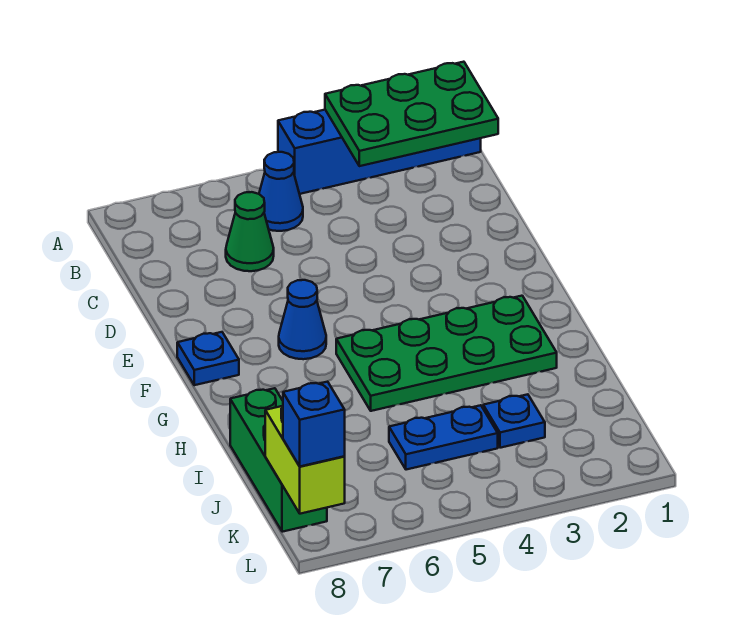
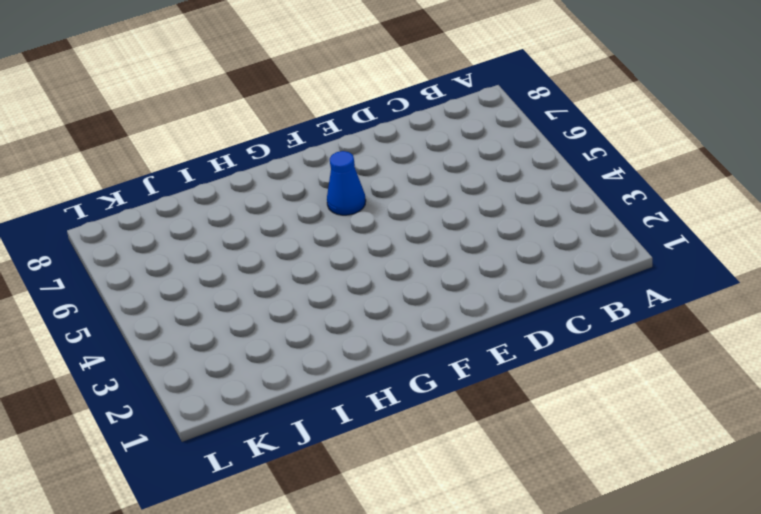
none -> blue 1x4 brick [278,110,481,194]
none -> blue 1x1 cone [259,152,303,231]
none -> green 1x1 cone [226,192,274,271]

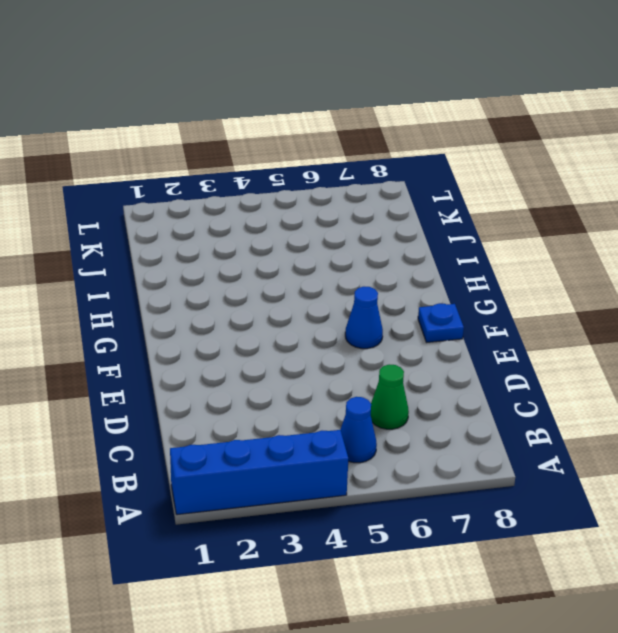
none -> green 2x4 plate [336,296,557,411]
none -> green 1x3 brick [230,388,327,532]
none -> blue 1x1 plate [483,394,545,448]

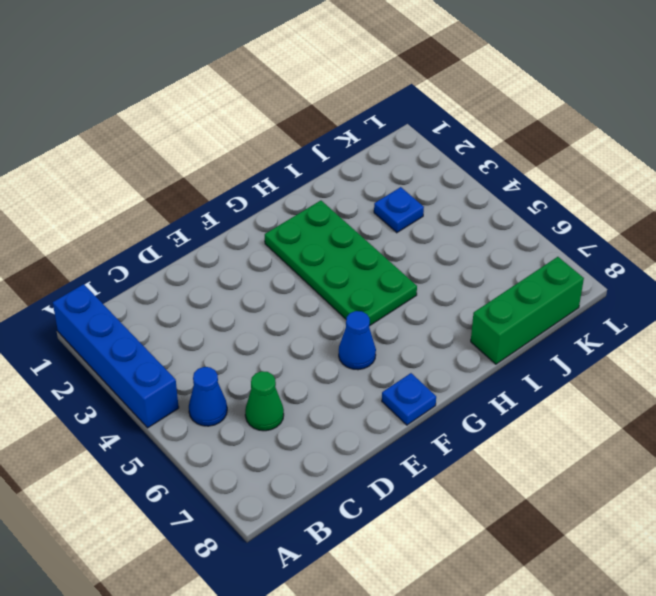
none -> blue 1x2 plate [389,405,498,470]
none -> green 2x3 plate [325,62,498,166]
none -> lime 1x2 brick [265,406,345,514]

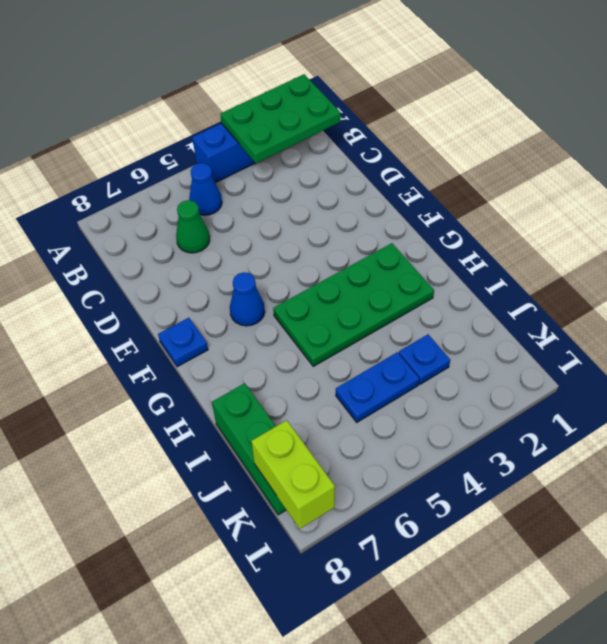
none -> blue 1x1 brick [283,382,345,466]

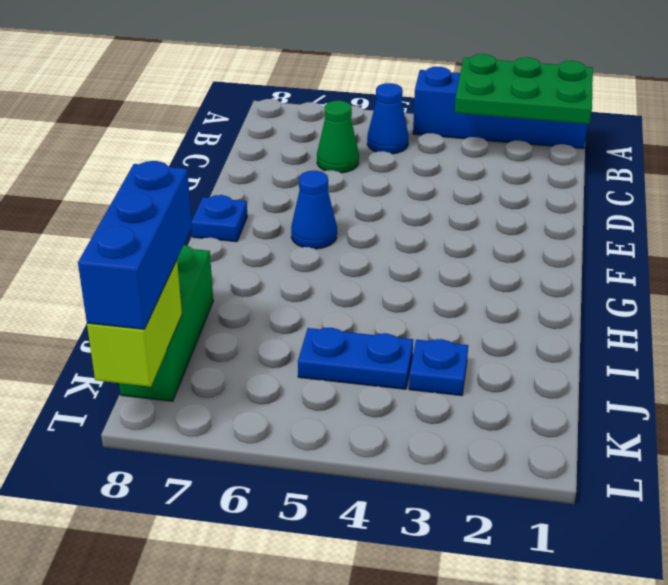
blue 1x3 brick [78,161,192,329] -> blue 1x1 brick [283,382,345,466]
none -> green 2x4 plate [336,296,557,411]

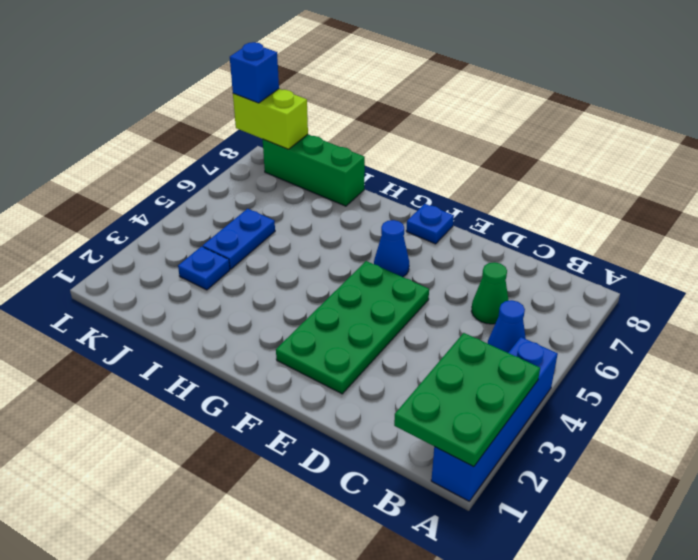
green 2x4 plate [276,261,429,394] -> green 2x4 plate moved to [336,296,557,411]

